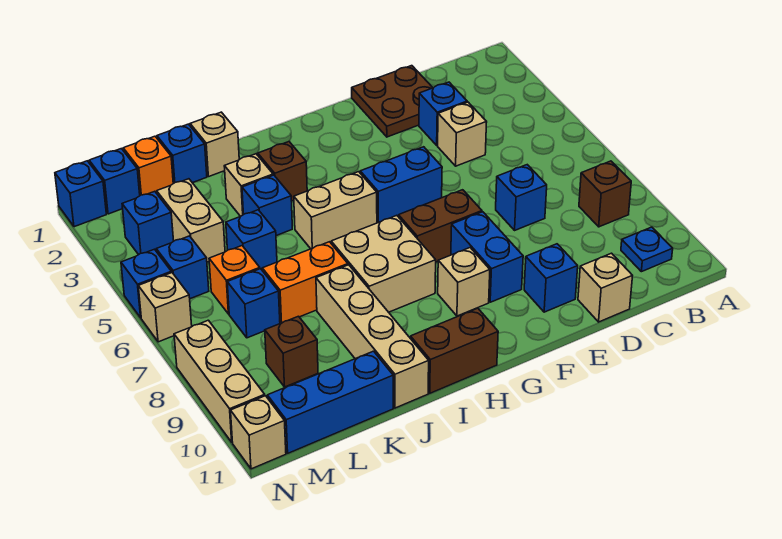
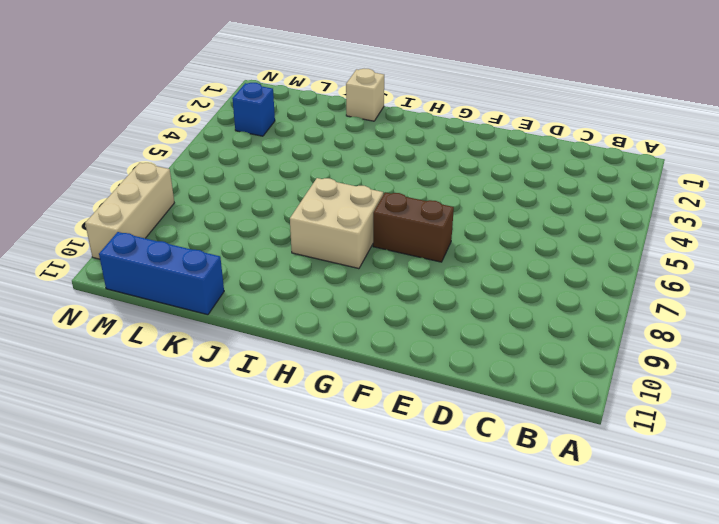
none -> brown 1x1 brick [579,161,631,227]
none -> blue 1x1 plate [621,227,673,272]
none -> brown 2x2 plate [352,66,433,137]
none -> blue 1x1 brick [419,82,467,145]

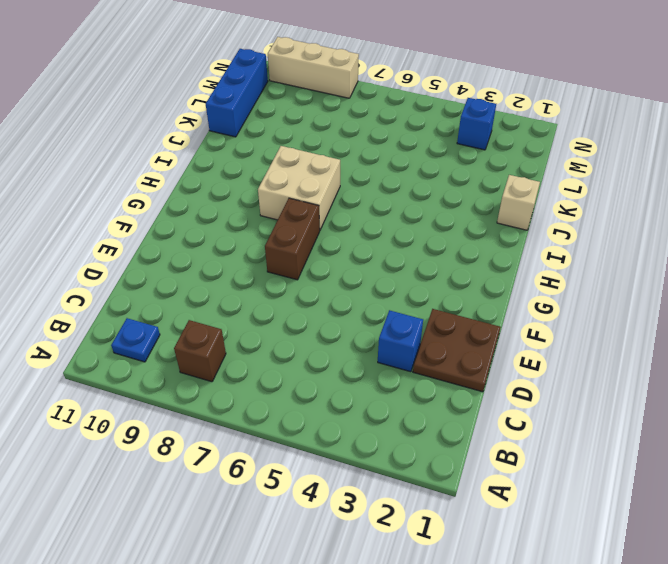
none -> tan 1x1 brick [438,102,487,166]
none -> blue 1x1 brick [496,165,547,230]
none -> tan 1x1 brick [578,253,632,322]
none -> blue 1x1 brick [524,244,578,312]

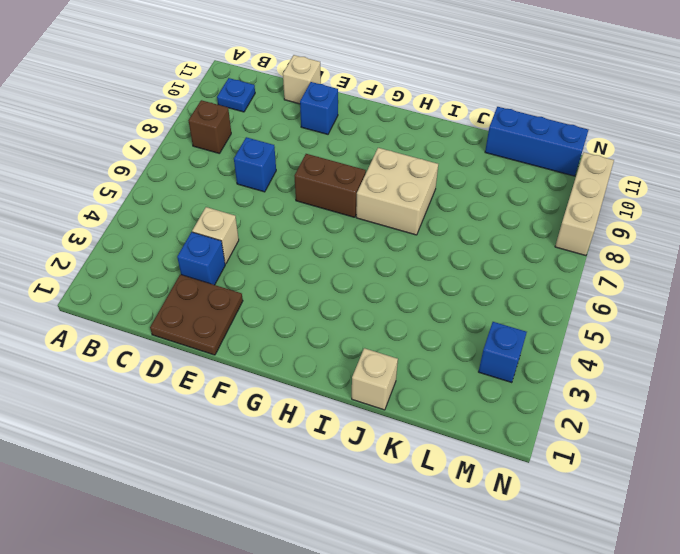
none -> blue 1x2 brick [360,147,442,223]
none -> blue 1x2 brick [451,212,523,302]
none -> tan 1x1 brick [438,248,490,316]
none -> tan 1x2 brick [294,172,377,249]

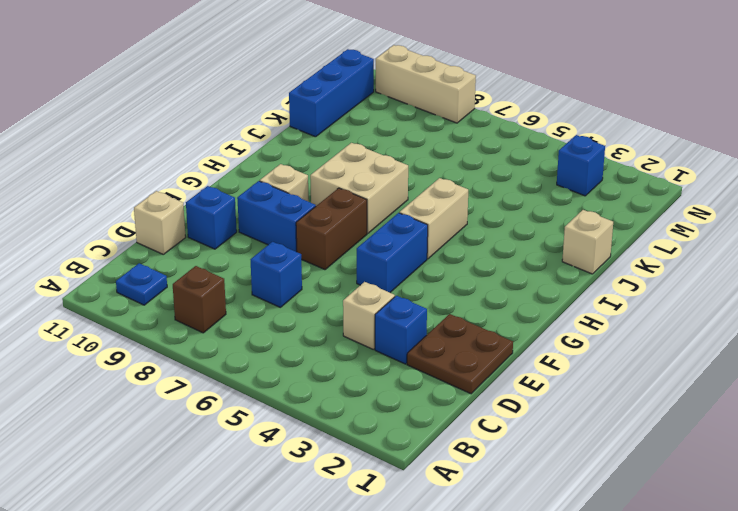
none -> brown 1x2 brick [411,308,498,393]
none -> brown 1x1 brick [258,142,307,201]
none -> tan 1x1 brick [224,154,273,217]
none -> blue 1x1 brick [242,175,292,236]

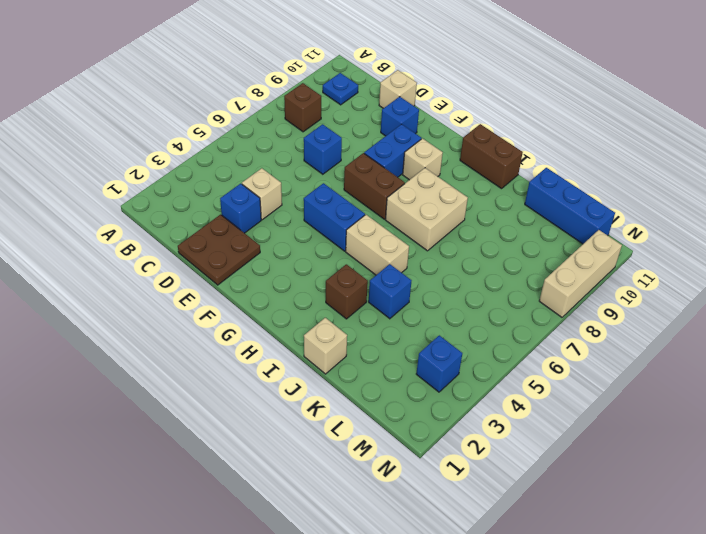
none -> tan 1x1 brick [224,154,273,217]
none -> orange 1x2 brick [262,242,348,323]
none -> tan 1x4 brick [316,265,429,408]
none -> blue 1x1 brick [157,124,207,183]

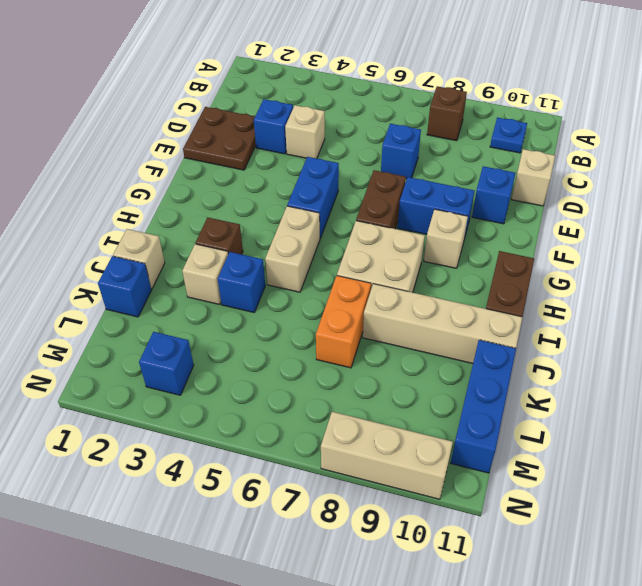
none -> blue 1x1 brick [226,210,277,270]
none -> orange 1x1 brick [123,136,173,195]
none -> tan 1x2 brick [157,179,225,262]
none -> orange 1x1 brick [209,246,260,314]

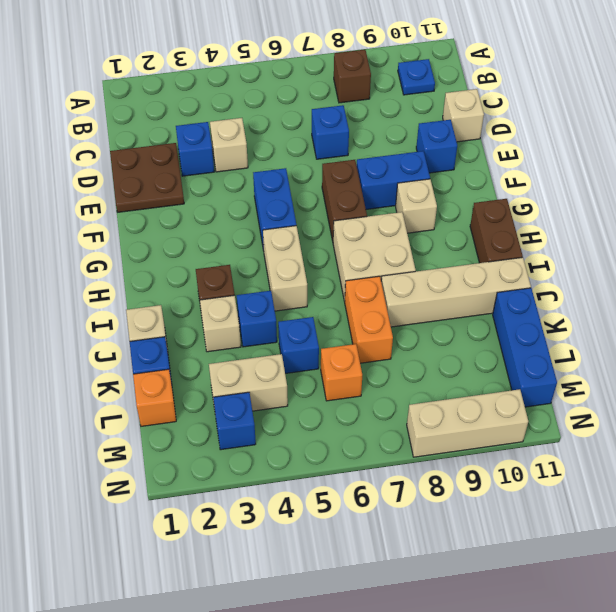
none -> blue 1x1 brick [227,269,280,338]
none -> brown 1x1 brick [265,316,318,387]
none -> blue 1x1 brick [89,149,140,214]
none -> blue 1x1 brick [156,236,209,299]

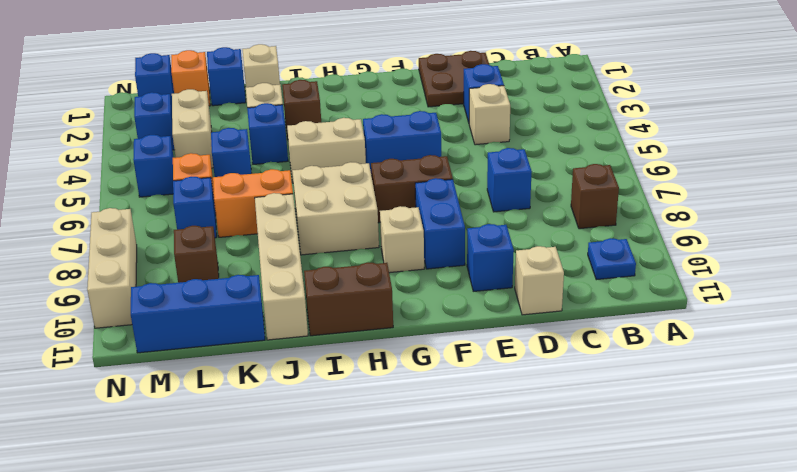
none -> blue 1x1 brick [55,161,106,227]
none -> blue 1x1 brick [121,249,171,318]
none -> tan 1x1 brick [138,273,192,342]
none -> tan 1x1 brick [231,396,286,469]

